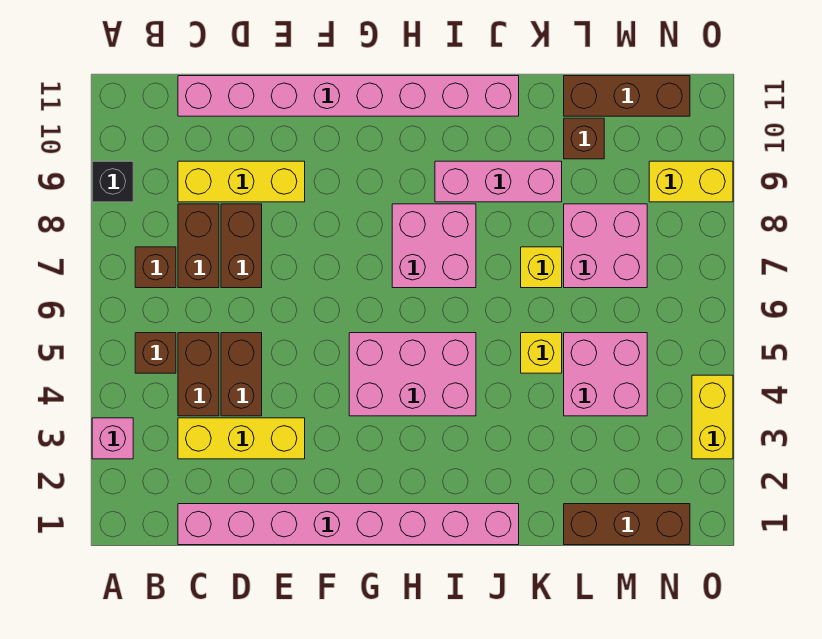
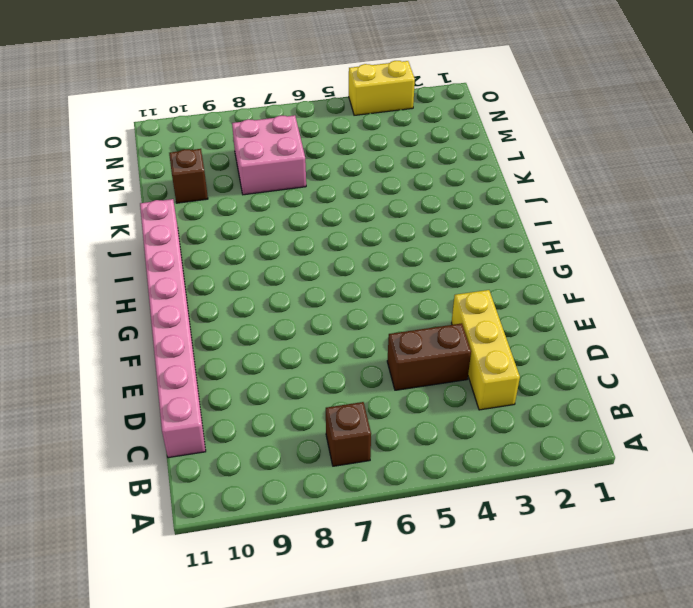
none -> pink 1x1 brick [92,418,133,459]
none -> black 1x1 brick [92,161,133,202]
none -> brown 1x1 brick [135,333,176,373]

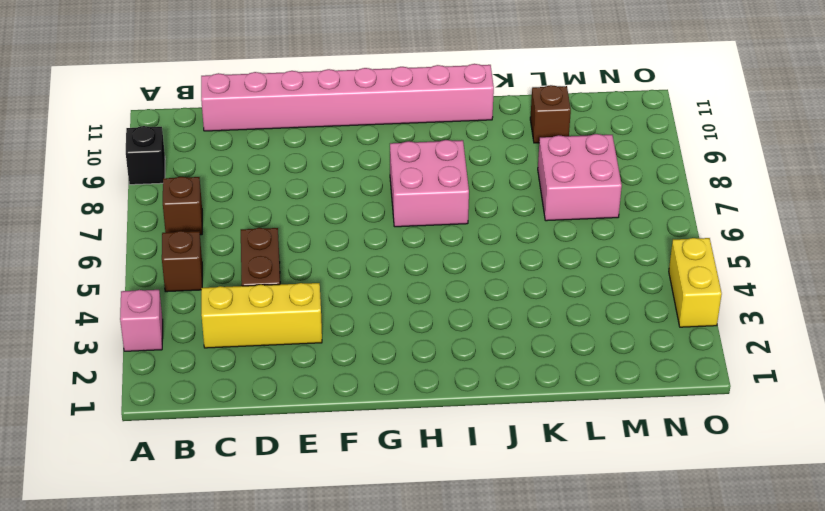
none -> pink 1x8 brick [178,504,519,545]
none -> brown 1x2 brick [178,333,219,416]
none -> brown 1x2 brick [178,204,219,288]

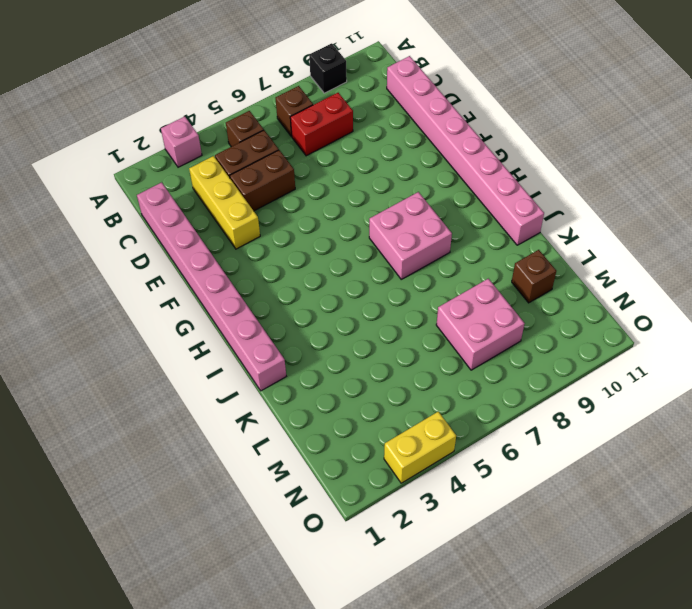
red 1x2 brick [290,93,353,156] -> brown 1x2 brick [178,204,219,288]
none -> yellow 1x3 brick [178,161,305,202]
none -> brown 1x2 brick [221,204,262,288]
none -> pink 2x3 brick [349,333,476,416]

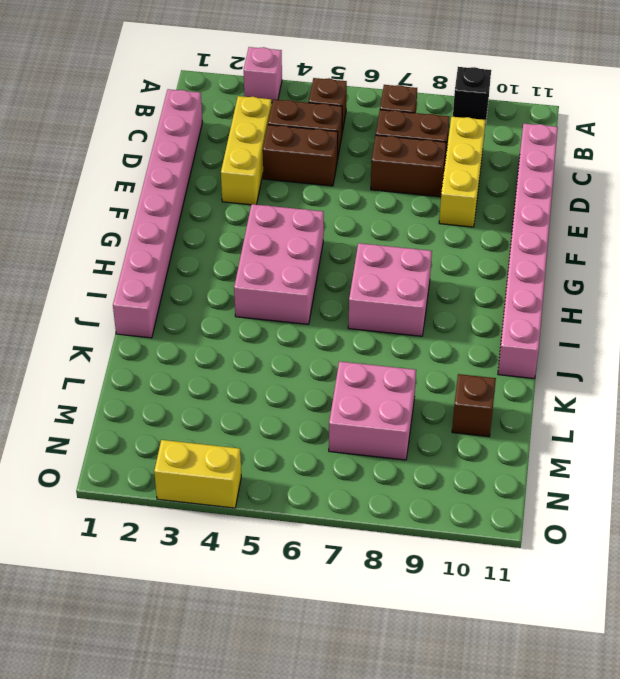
none -> pink 1x3 brick [435,161,562,202]
none -> yellow 1x1 brick [521,333,562,373]
none -> yellow 1x1 brick [521,247,562,288]

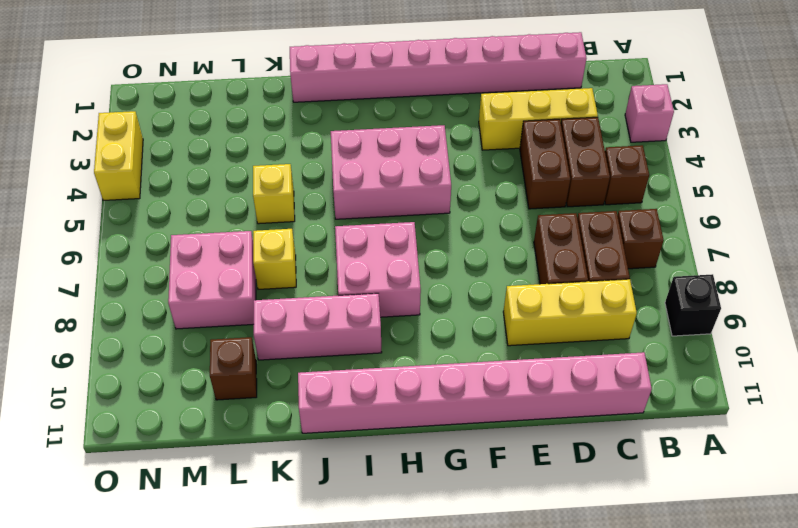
none -> brown 1x3 brick [564,504,690,545]
none -> pink 2x2 brick [564,333,647,416]
none -> brown 1x3 brick [564,76,690,116]

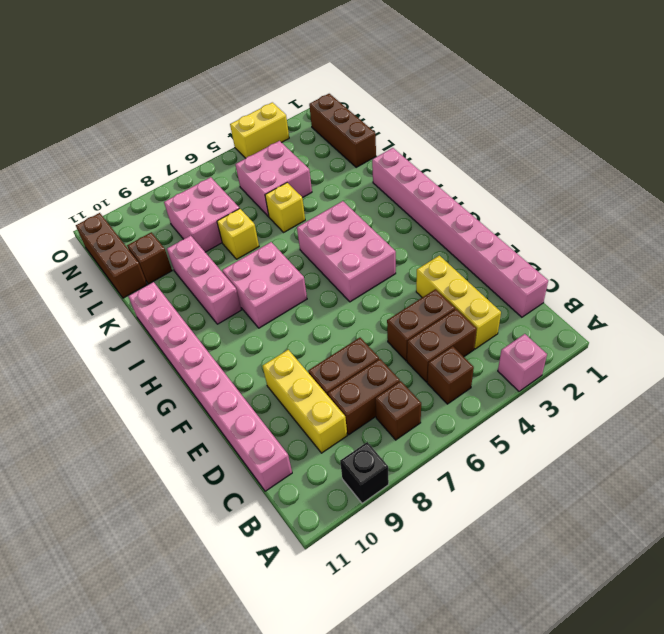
none -> yellow 1x2 brick [649,161,733,202]

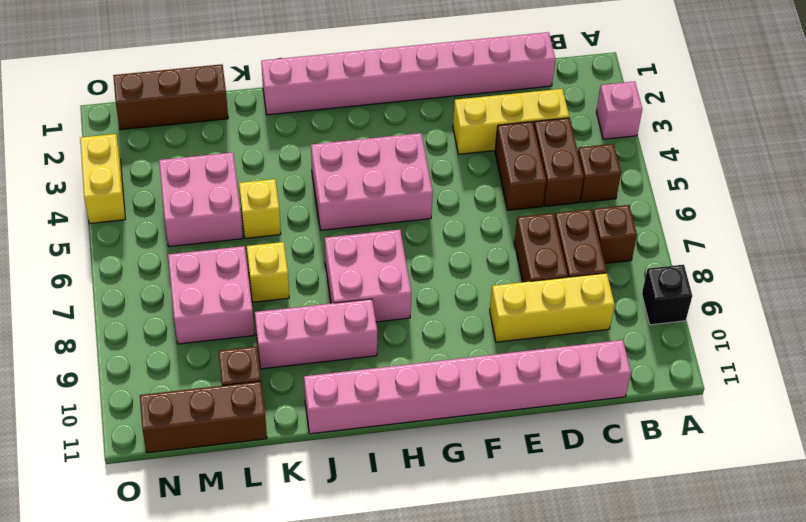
none -> yellow 1x2 brick [649,161,733,202]

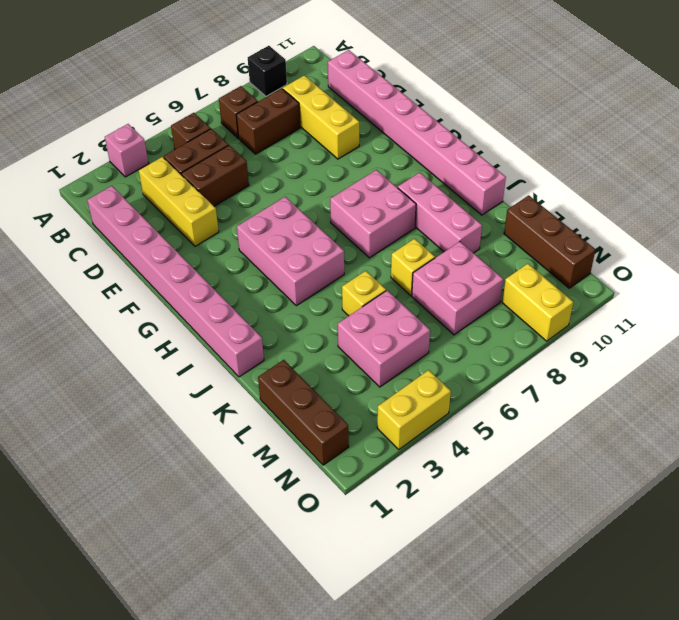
none -> brown 1x2 brick [221,204,262,288]
none -> brown 1x1 brick [564,118,604,159]

